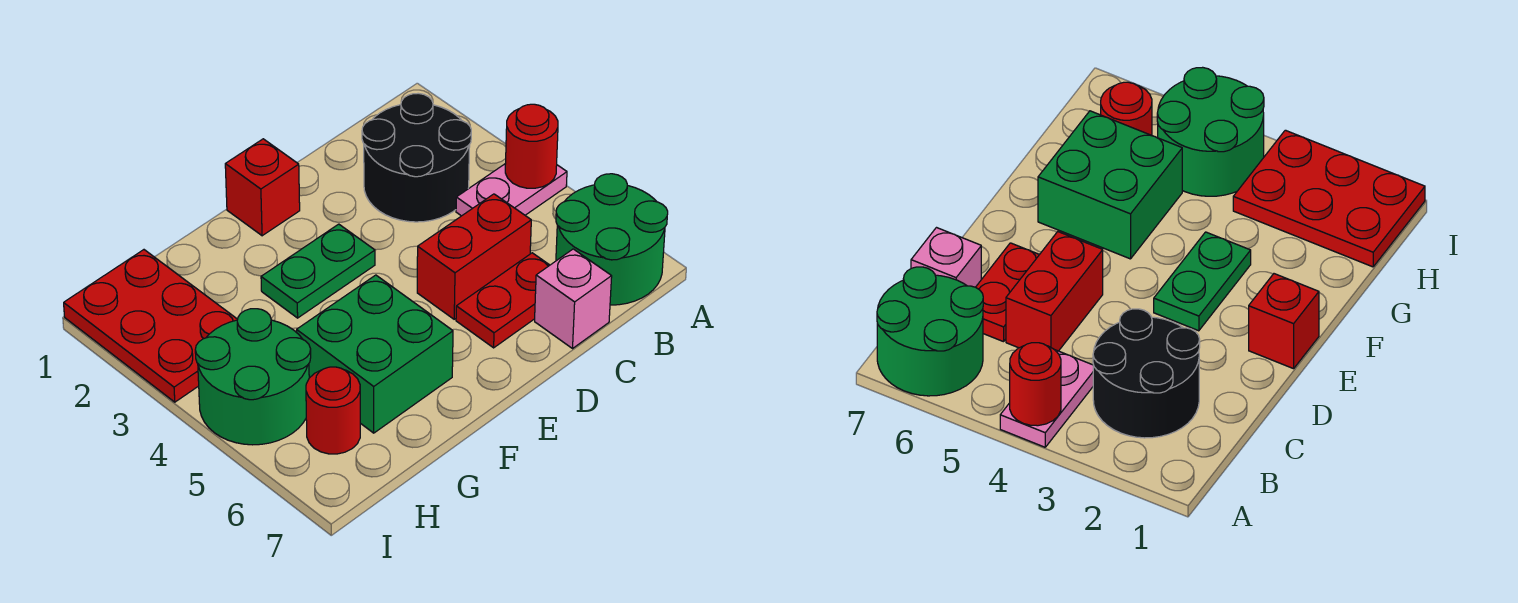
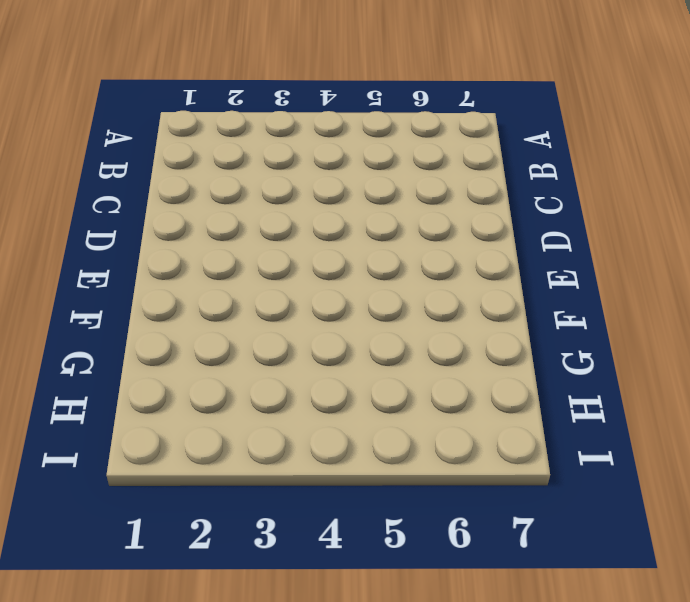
none -> pink 1x2 plate [456,163,567,216]
none -> green 2x2 round brick [556,174,668,305]
none -> black 2x2 round brick [362,93,471,222]

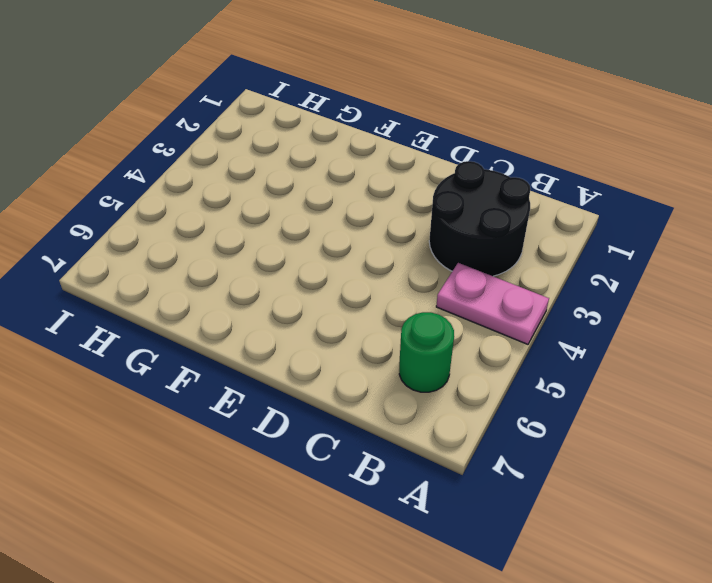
green 1x1 round brick [399,312,454,392] -> green 2x2 round brick [556,174,668,305]
none -> red 1x2 brick [417,194,531,319]
none -> red 1x2 plate [456,253,550,348]
none -> pink 1x1 brick [535,249,612,348]

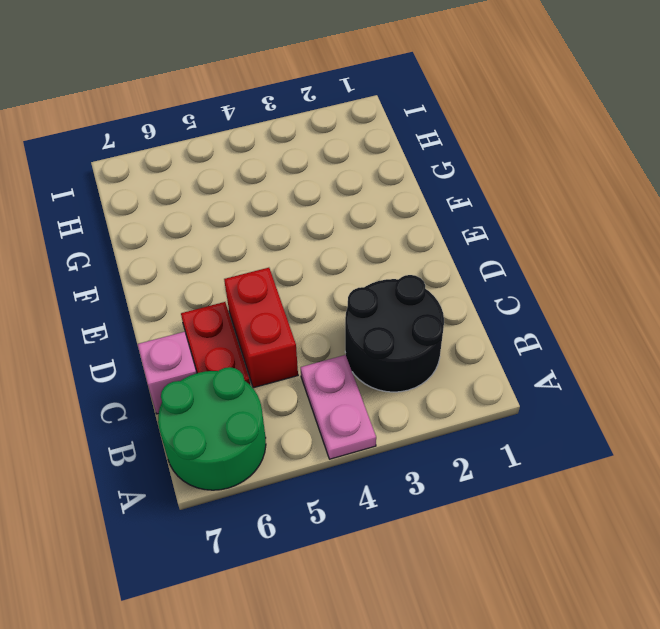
none -> red 1x1 brick [225,139,300,236]
none -> green 1x2 plate [261,224,375,318]
none -> green 2x2 brick [297,275,453,433]

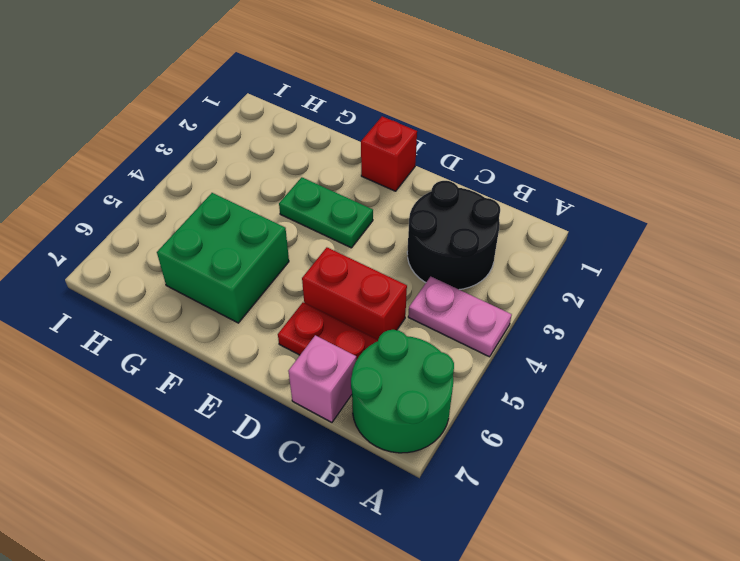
none -> red 2x3 plate [64,250,238,402]
none -> green 2x2 round brick [195,309,311,445]
none -> red 1x1 round brick [306,367,360,454]

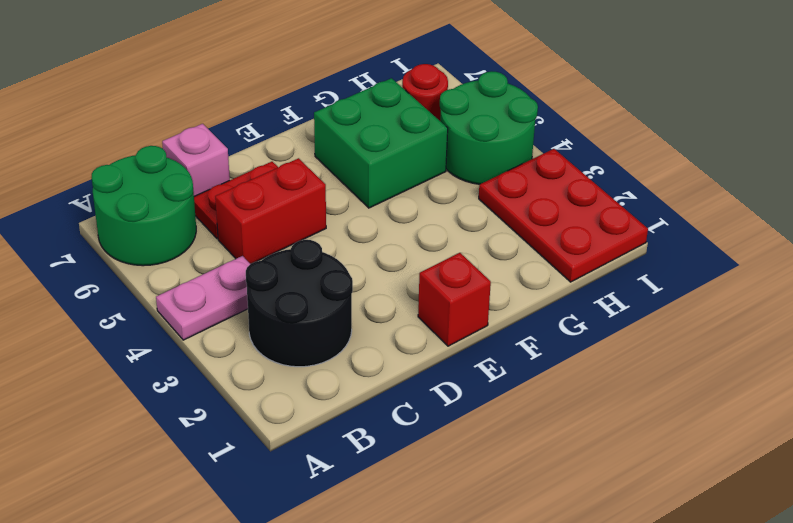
none -> green 1x2 plate [261,224,375,318]
none -> red 1x1 round brick [505,104,558,188]

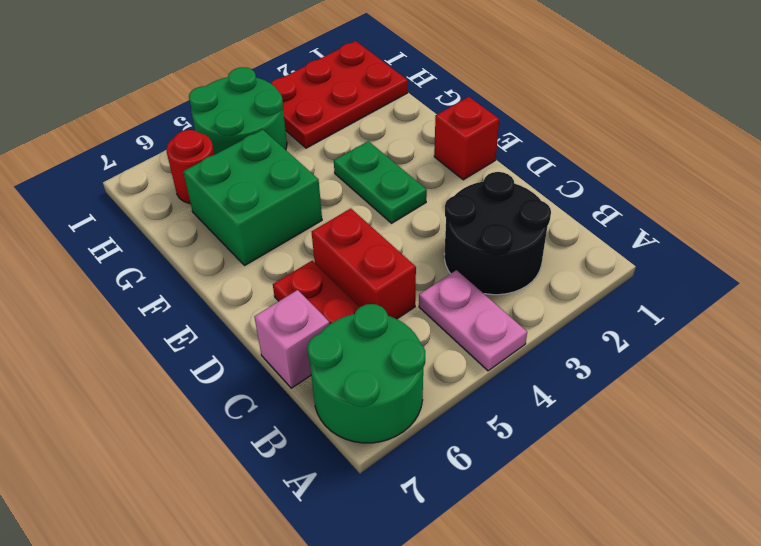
none -> red 1x1 round brick [505,104,558,188]

